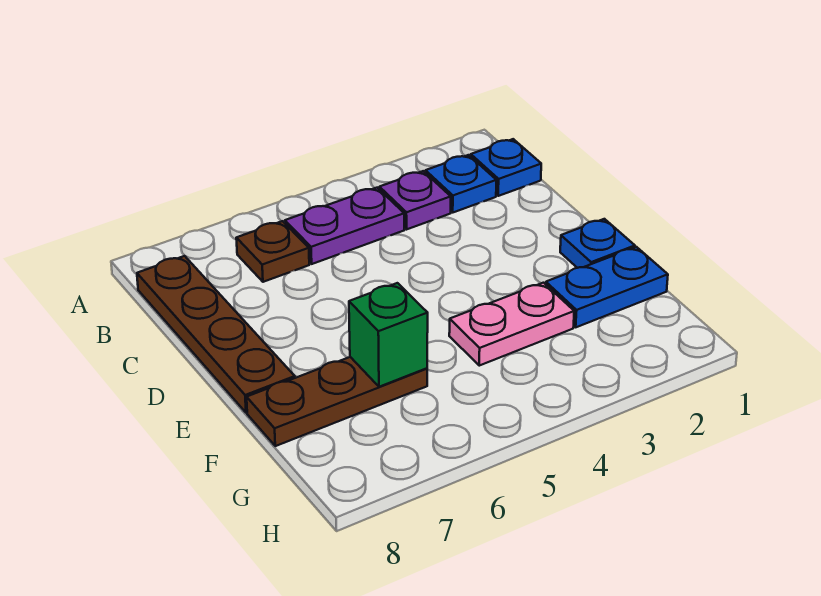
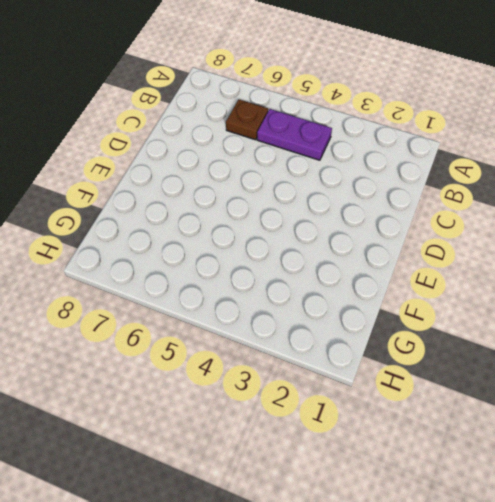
none -> blue 1x1 plate [471,139,541,196]
none -> blue 1x1 plate [425,155,496,212]

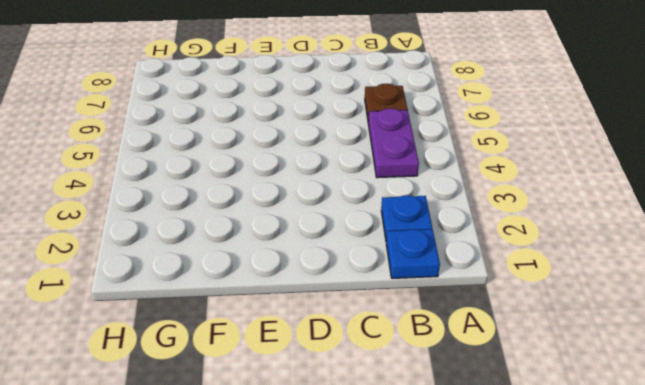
none -> purple 1x1 plate [379,171,451,229]
none -> brown 1x4 plate [137,256,295,413]

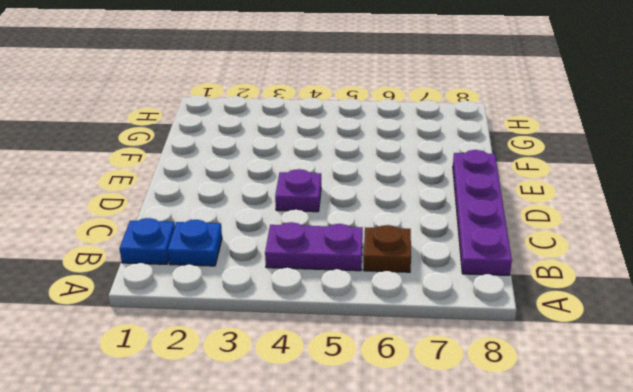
purple 1x4 plate [453,150,512,275] -> brown 1x4 plate [137,256,295,413]
purple 1x1 plate [275,169,321,212] -> purple 1x1 plate moved to [379,171,451,229]
none -> blue 1x1 plate [560,219,635,268]
none -> blue 1x2 plate [546,247,668,327]

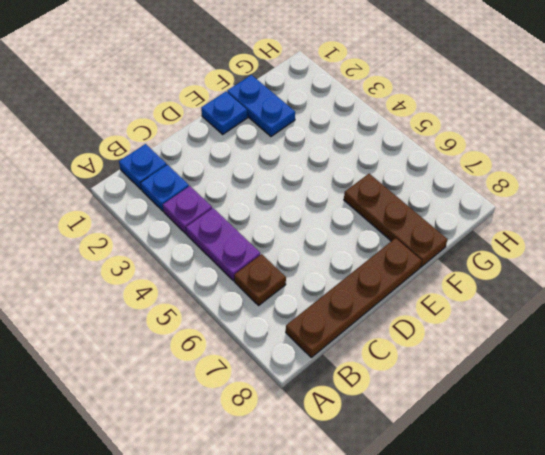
none -> pink 1x2 plate [449,283,574,366]
none -> green 1x1 brick [349,283,428,387]

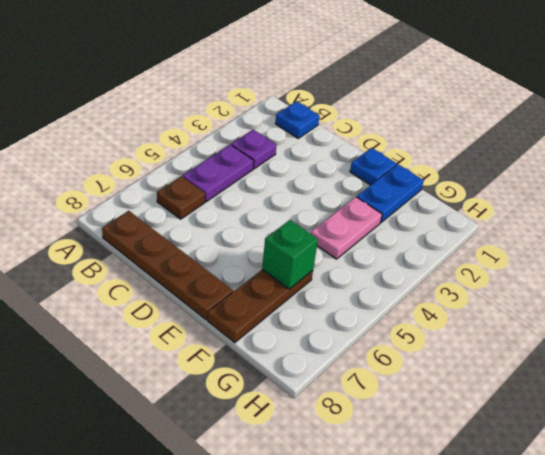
none -> blue 1x1 plate [425,155,496,212]

